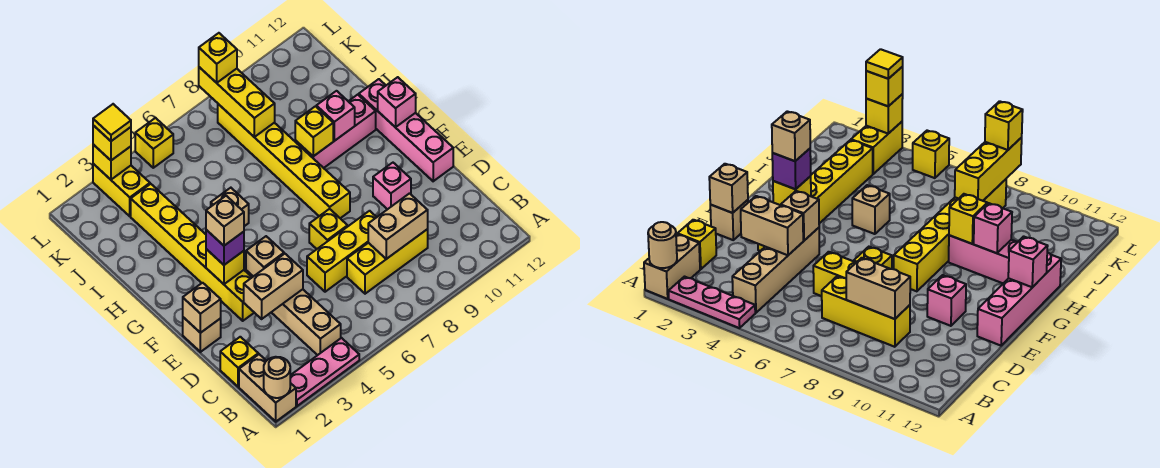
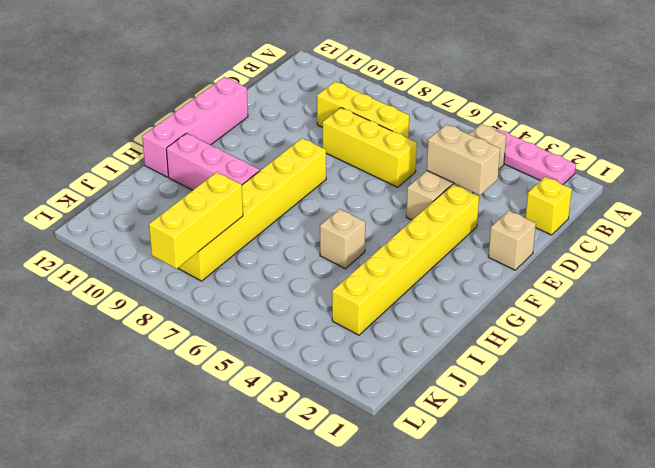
none -> tan 1x2 brick [239,354,296,422]
none -> yellow 1x1 brick [309,209,348,249]
none -> pink 1x1 brick [373,163,411,209]
none -> yellow 1x2 brick [93,164,150,216]

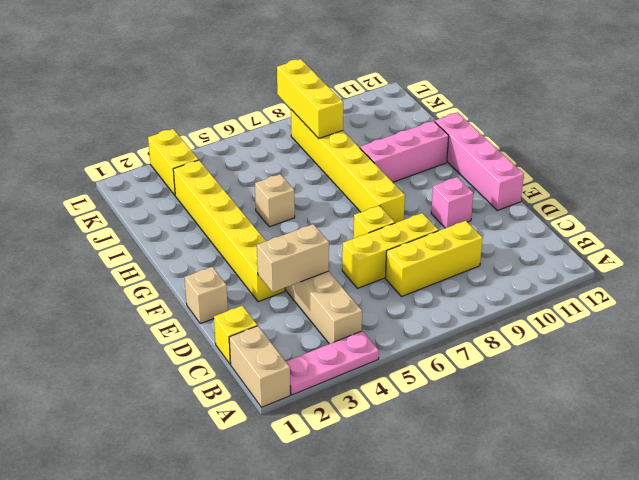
none -> yellow 1x1 brick [135,118,173,168]
none -> tan 1x1 round brick [264,357,290,398]
none -> tan 1x2 brick [368,193,428,259]
none -> tan 1x1 brick [183,283,221,333]

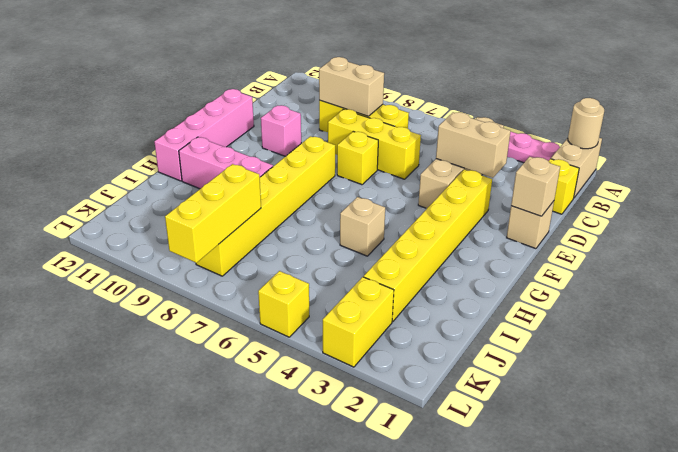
none -> tan 1x1 brick [246,236,284,276]
none -> yellow 1x1 brick [206,249,244,284]
none -> pink 1x1 brick [378,77,416,127]
none -> yellow 1x1 brick [295,106,333,156]

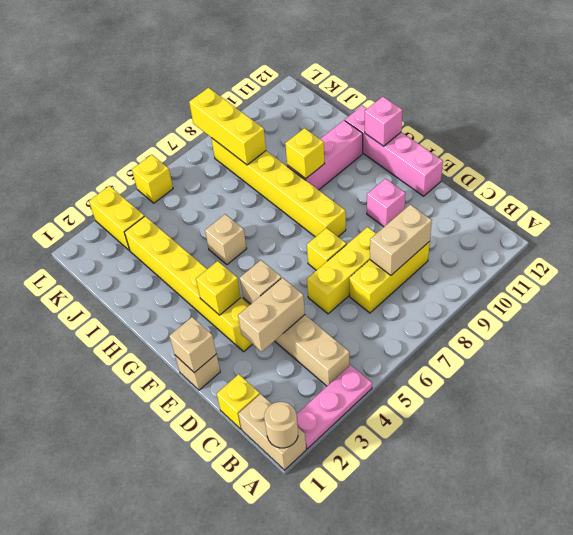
none -> pink 1x1 brick [316,91,355,141]
none -> yellow 1x1 brick [93,145,131,180]
none -> purple 1x1 brick [206,230,244,265]
none -> yellow 1x1 brick [93,125,131,160]

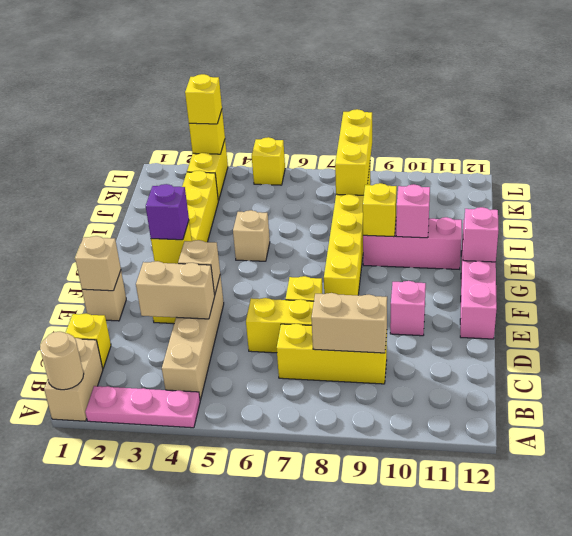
none -> yellow 1x1 brick [199,33,237,83]
none -> tan 1x1 brick [206,196,244,246]
none -> yellow 1x1 tile [93,104,131,141]

